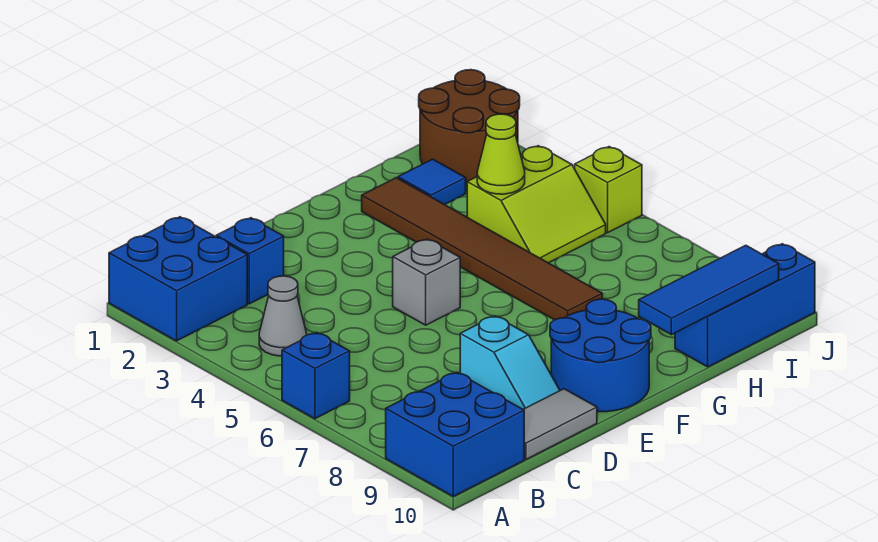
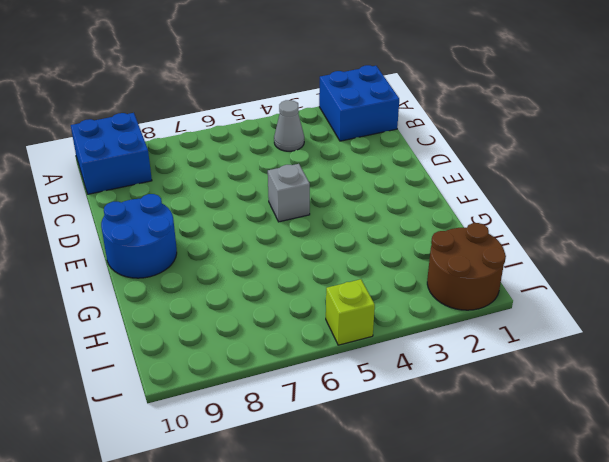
none -> blue 1x1 brick [282,333,350,419]
none -> blue 1x1 brick [216,218,284,304]
none -> grey 1x2 tile [523,389,597,459]

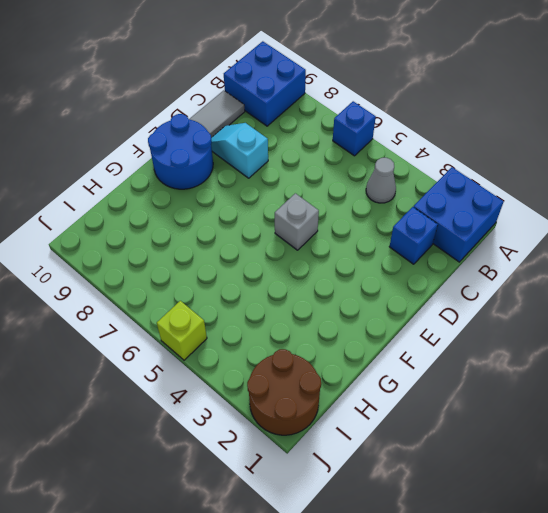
none -> brown 1x6 tile [362,178,602,320]
none -> blue 1x1 tile [398,159,466,205]
none -> lime 2x2 slope [467,146,606,263]

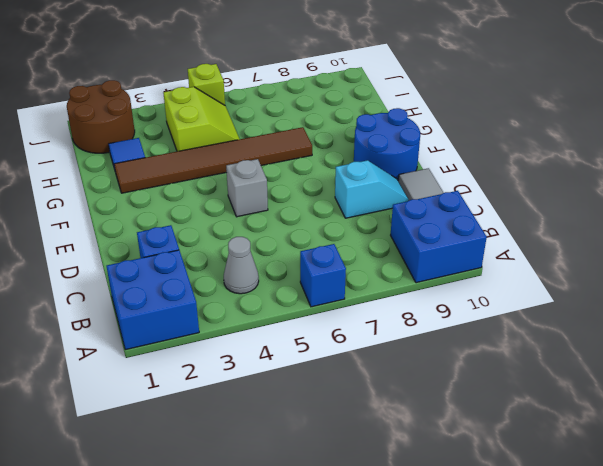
none -> blue 1x3 brick [675,244,815,367]
none -> blue 1x3 tile [639,245,779,335]
none -> lime 1x1 cone [477,114,525,194]

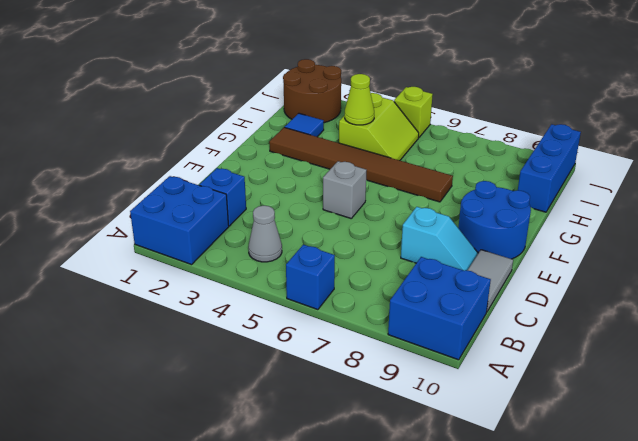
none -> blue 1x3 tile [639,245,779,335]

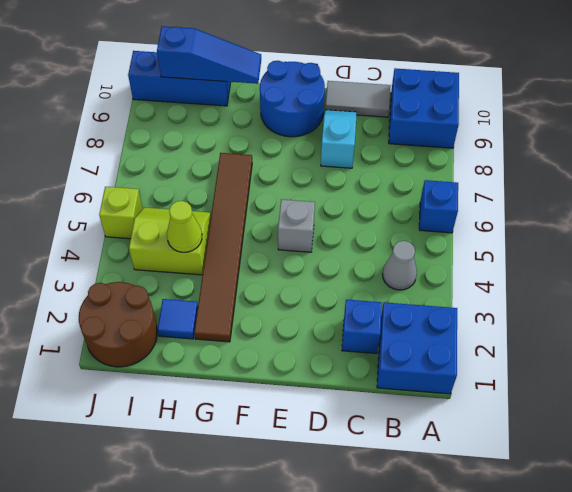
blue 1x3 slope [157,26,261,84] -> blue 1x3 tile [639,245,779,335]

